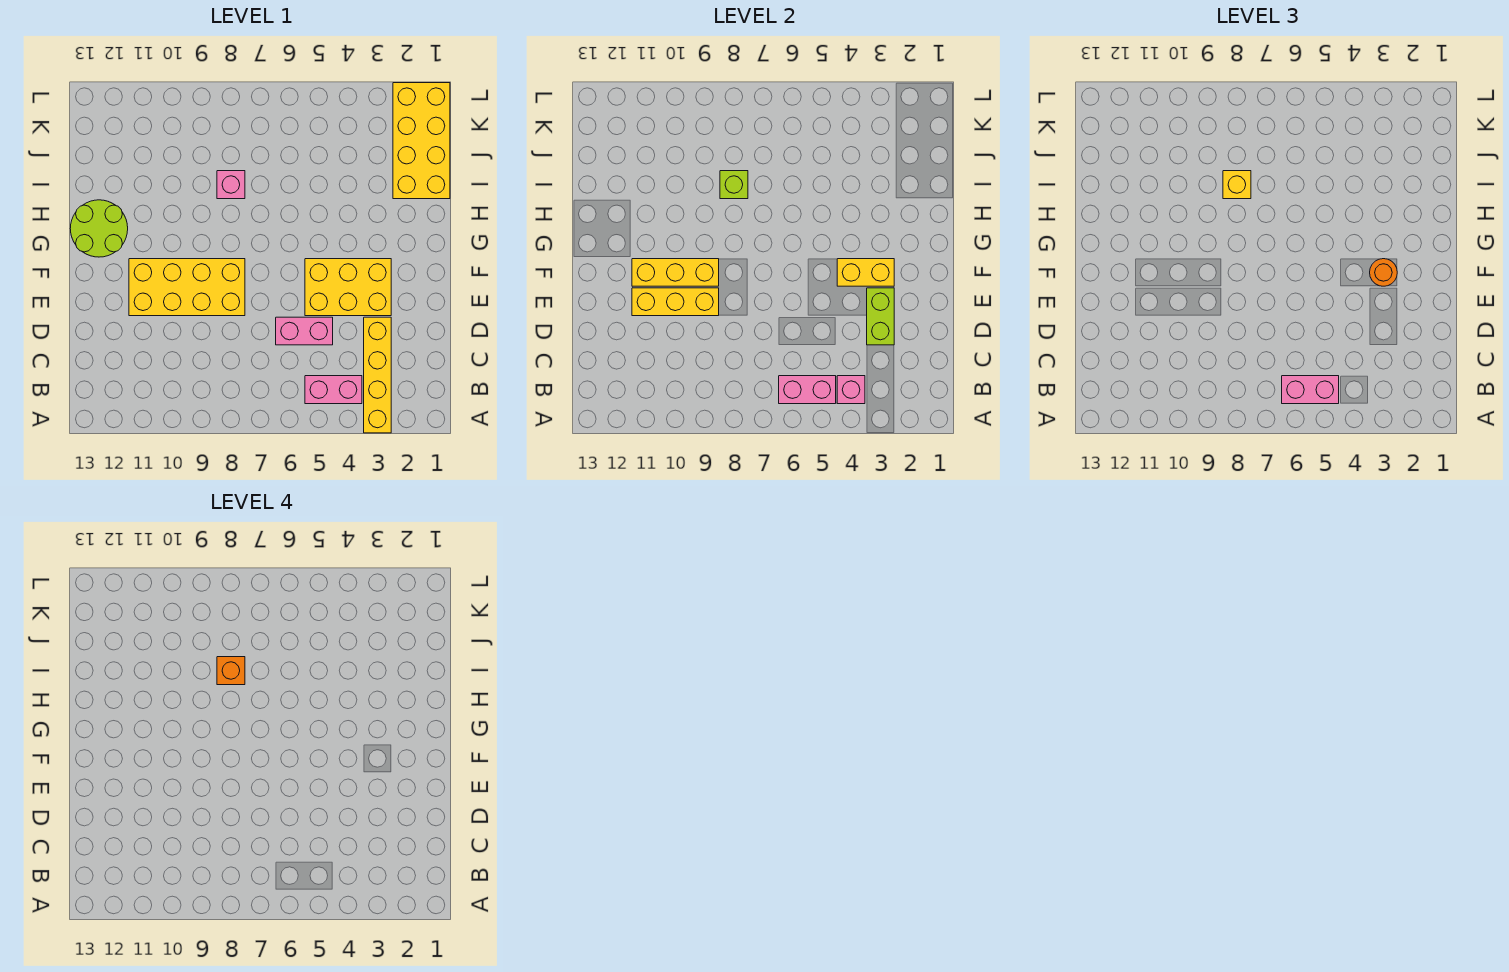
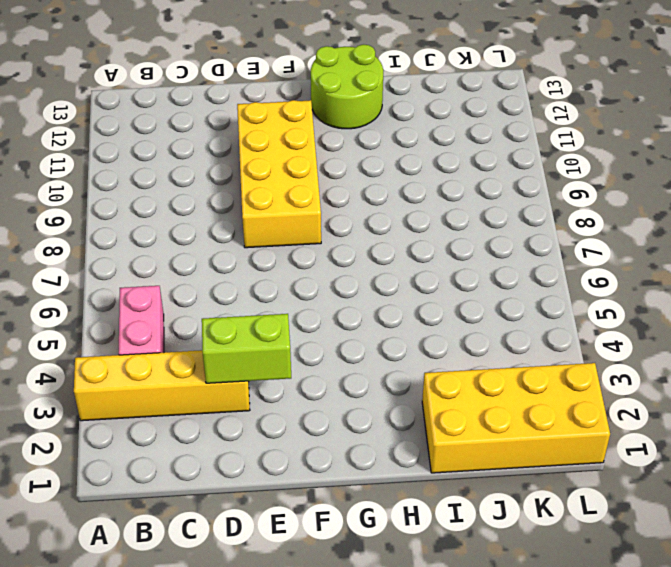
none -> pink 1x2 brick [276,317,333,345]
none -> yellow 2x3 brick [305,259,391,316]
none -> pink 1x1 brick [217,171,245,199]

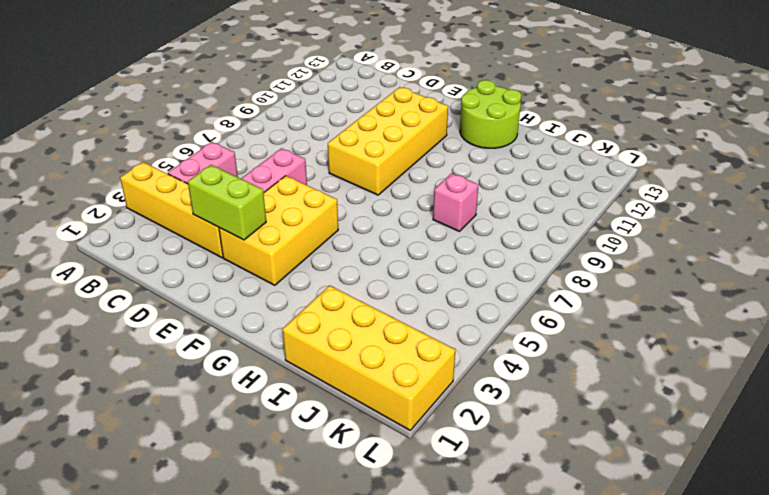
none -> pink 1x1 brick [837,376,865,404]
none -> pink 1x2 brick [779,376,836,404]
none -> yellow 1x3 brick [632,288,719,316]

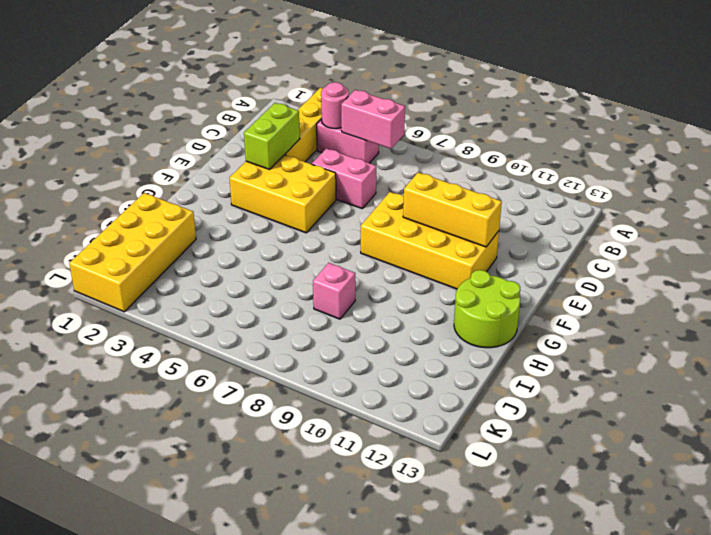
pink 1x1 round brick [321,82,349,129] -> pink 1x1 brick [837,376,865,404]
none -> yellow 1x2 brick [837,259,894,286]
none -> yellow 1x3 brick [632,259,719,286]
none -> lime 1x1 brick [720,171,748,199]

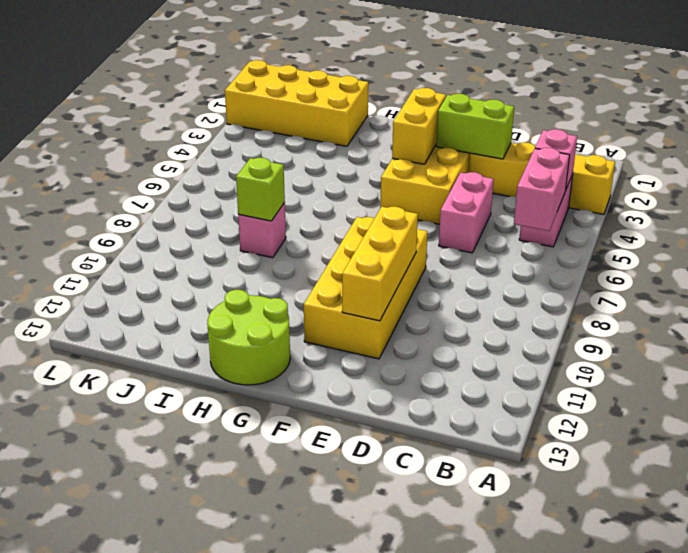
none -> yellow 1x3 brick [632,259,719,286]
none -> pink 1x2 brick [1282,376,1339,404]
none -> orange 1x1 round brick [1370,259,1397,286]

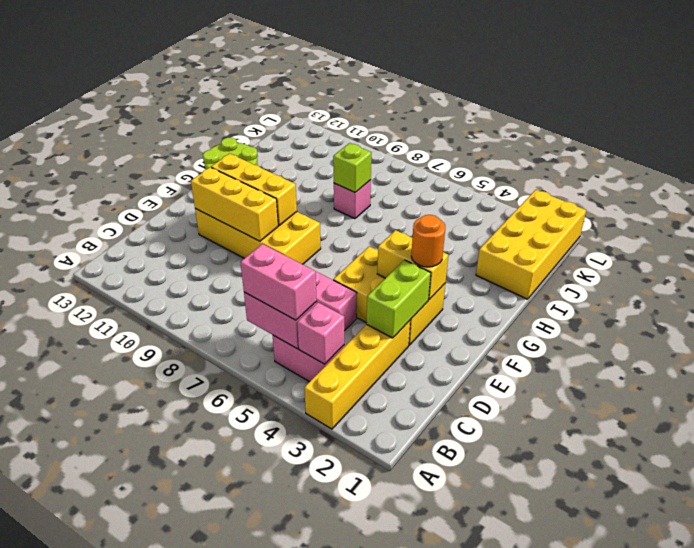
none -> yellow 1x1 brick [1223,171,1251,199]
none -> orange 1x1 brick [217,657,245,685]

